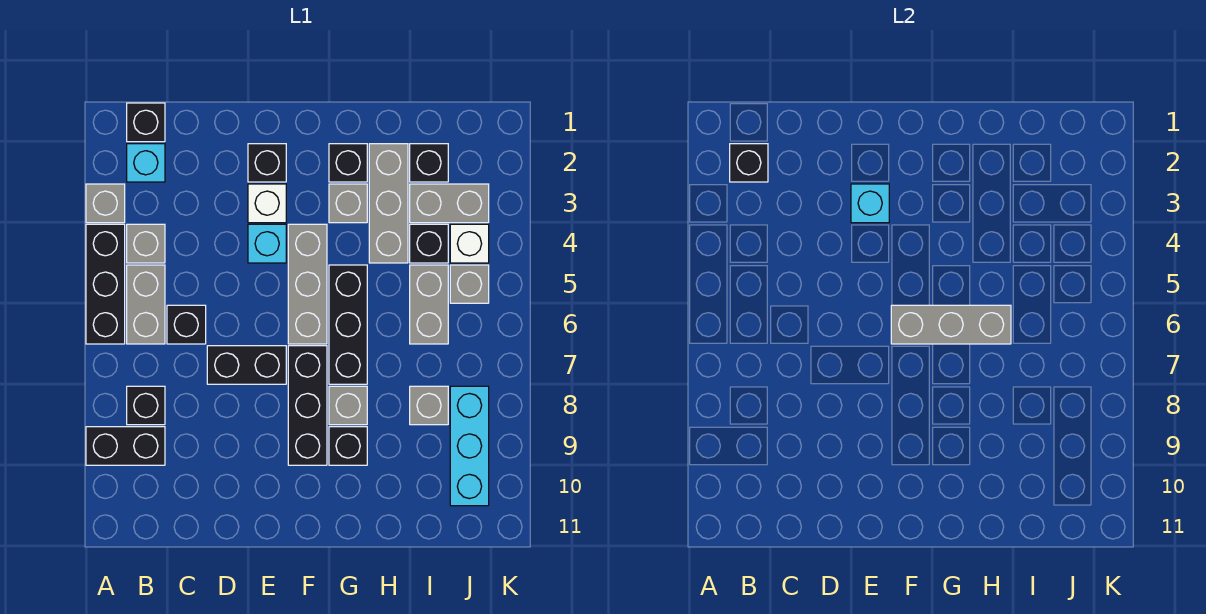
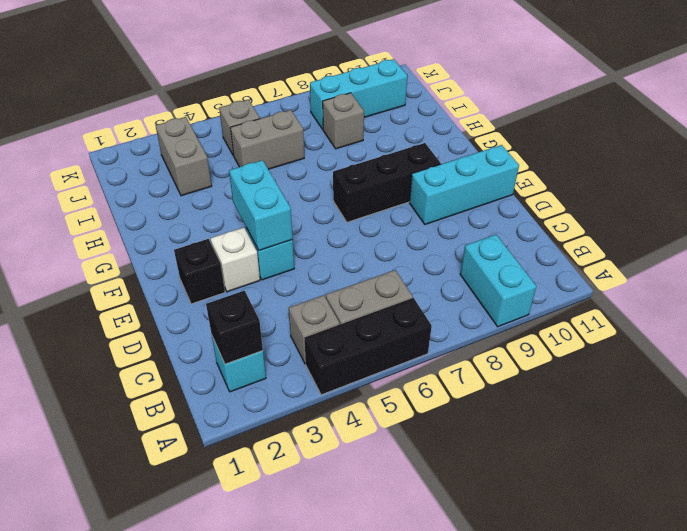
cyan 1x2 brick [460,235,536,327] -> black 1x2 brick [86,427,165,465]
cyan 1x2 brick [229,160,293,250] -> none
cyan 1x3 brick [410,145,519,224] -> none
none -> grey 1x1 brick [86,184,125,223]
none -> black 1x1 brick [127,103,165,142]
none -> black 1x1 brick [127,386,165,425]
none -> black 1x1 brick [167,305,206,344]

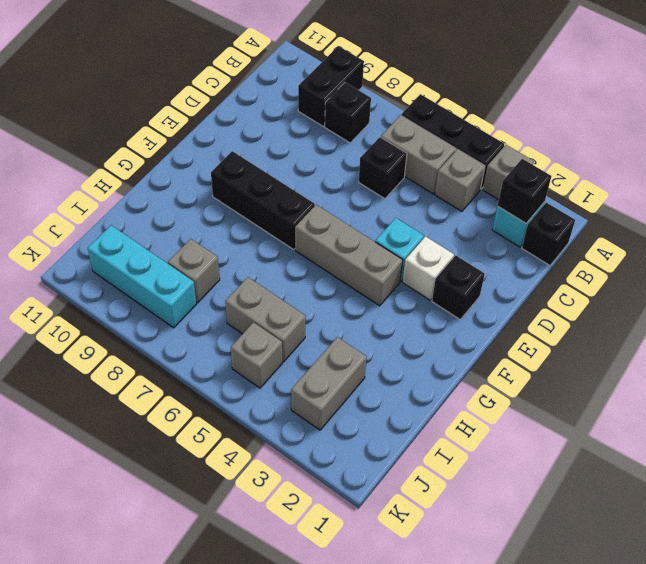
none -> black 1x2 brick [207,346,286,384]
none -> black 1x1 brick [329,144,367,182]
none -> grey 1x1 brick [329,184,367,223]
none -> black 1x3 brick [329,265,367,384]

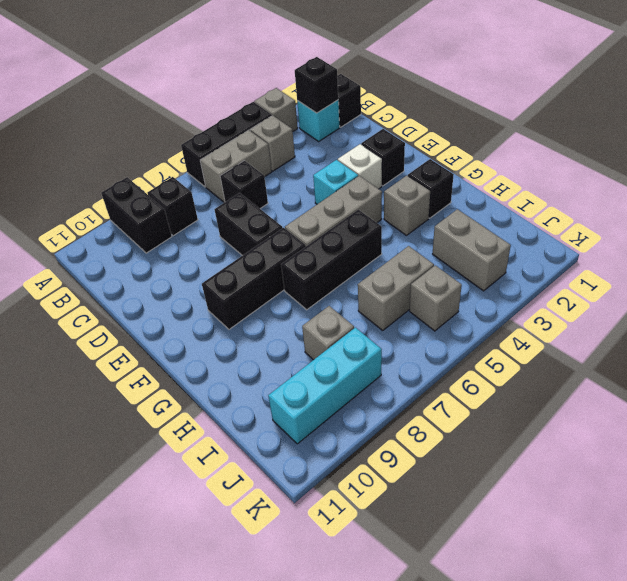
none -> grey 1x1 brick [329,386,367,425]
none -> black 1x1 brick [329,427,367,465]
none -> grey 1x3 brick [369,144,408,263]
none -> black 1x1 brick [410,144,448,182]

